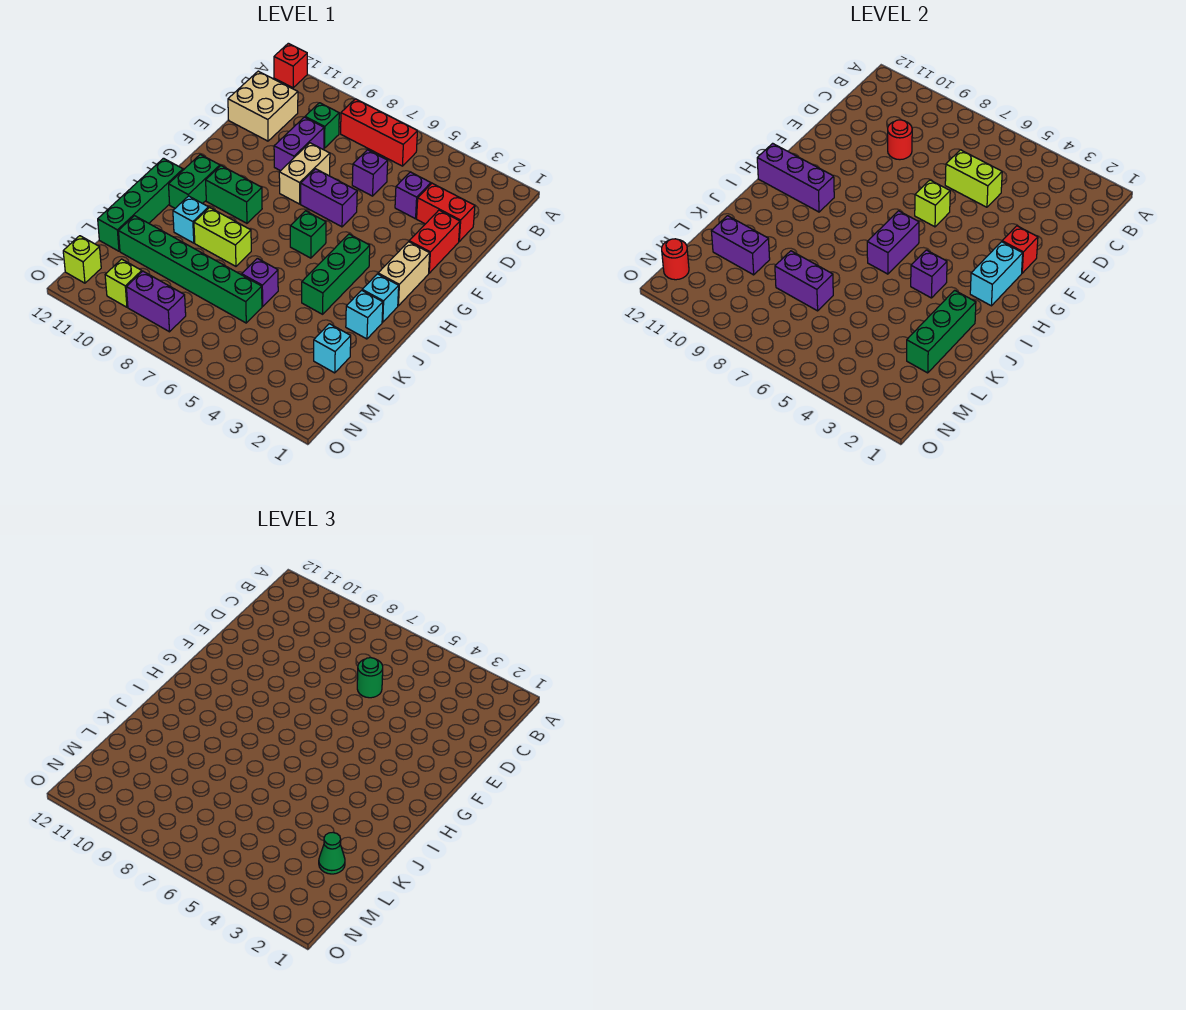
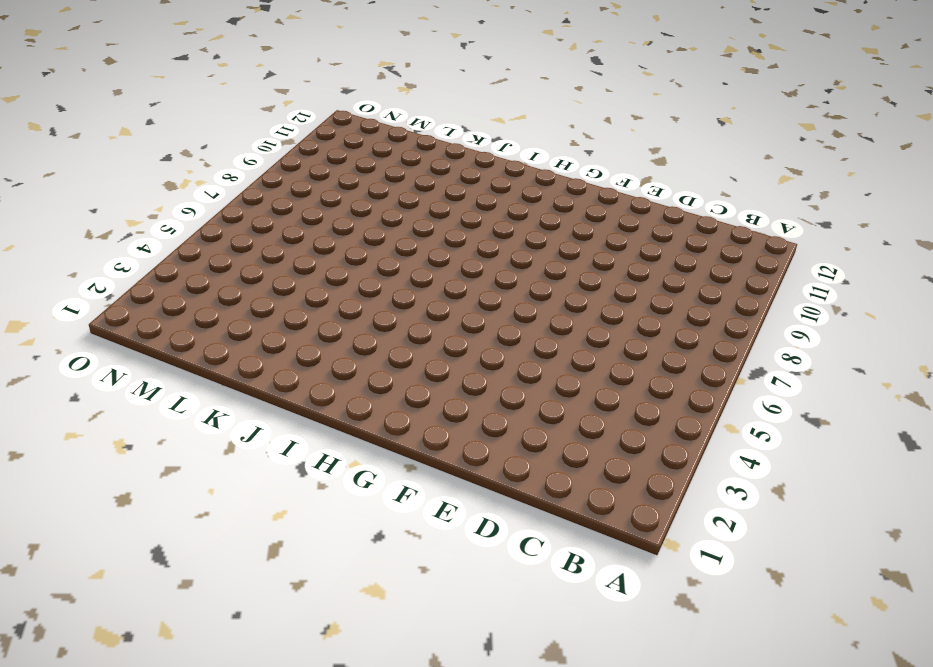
none -> red 1x1 brick [274,43,307,88]
none -> red 1x3 brick [341,99,417,166]
none -> green 1x1 brick [305,103,339,148]
none -> tan 2x2 brick [228,71,298,141]

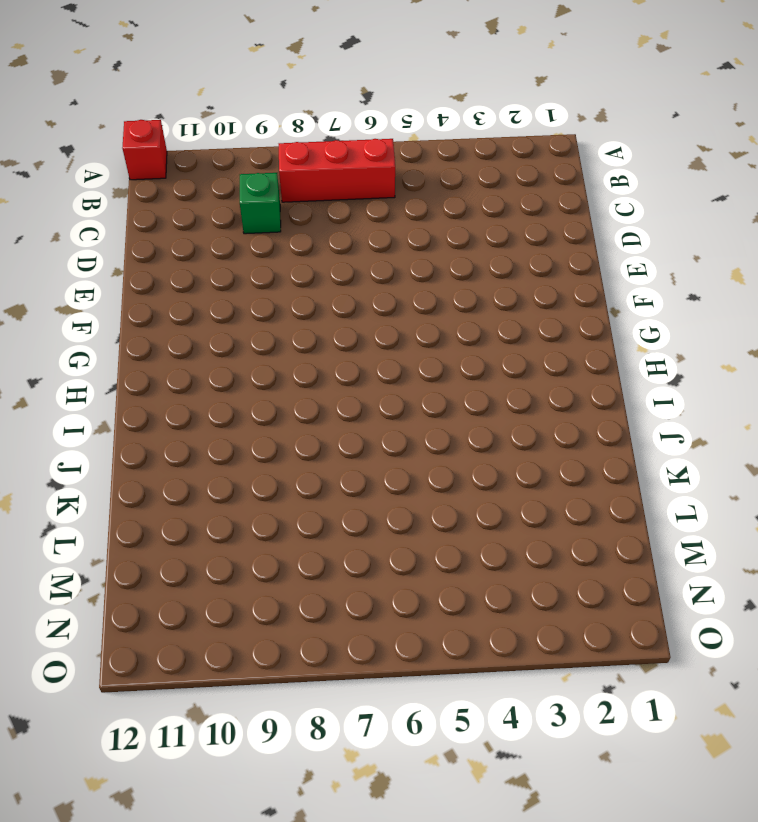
none -> tan 2x2 brick [228,71,298,141]
none -> red 1x2 brick [417,183,475,241]
none -> purple 1x1 brick [395,172,431,219]
none -> purple 1x1 brick [352,150,388,196]

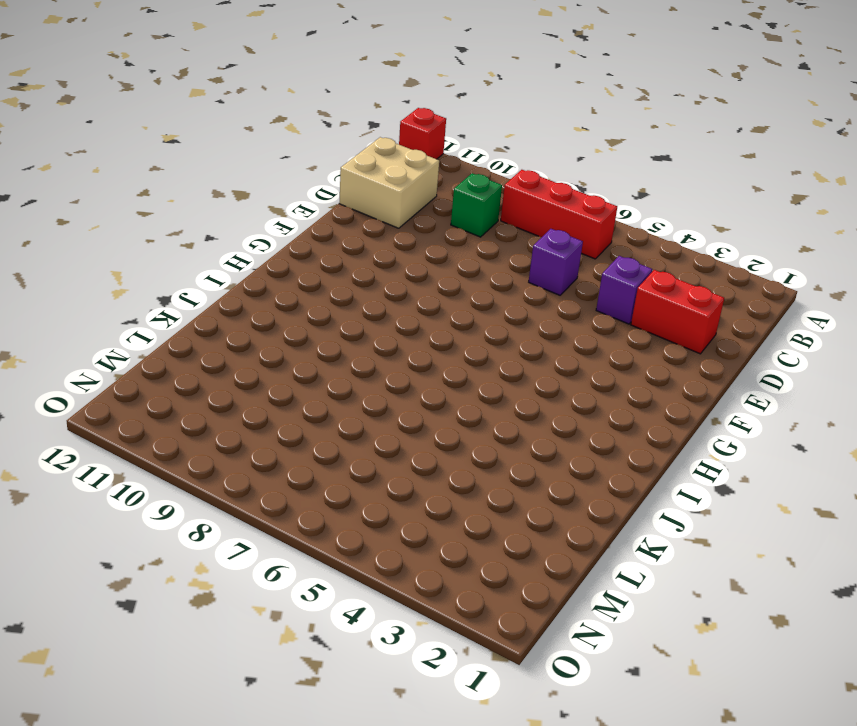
none -> purple 1x2 brick [274,117,324,171]
none -> red 1x2 brick [409,210,460,273]
none -> tan 1x2 brick [279,143,330,204]
none -> purple 1x2 brick [301,169,357,227]

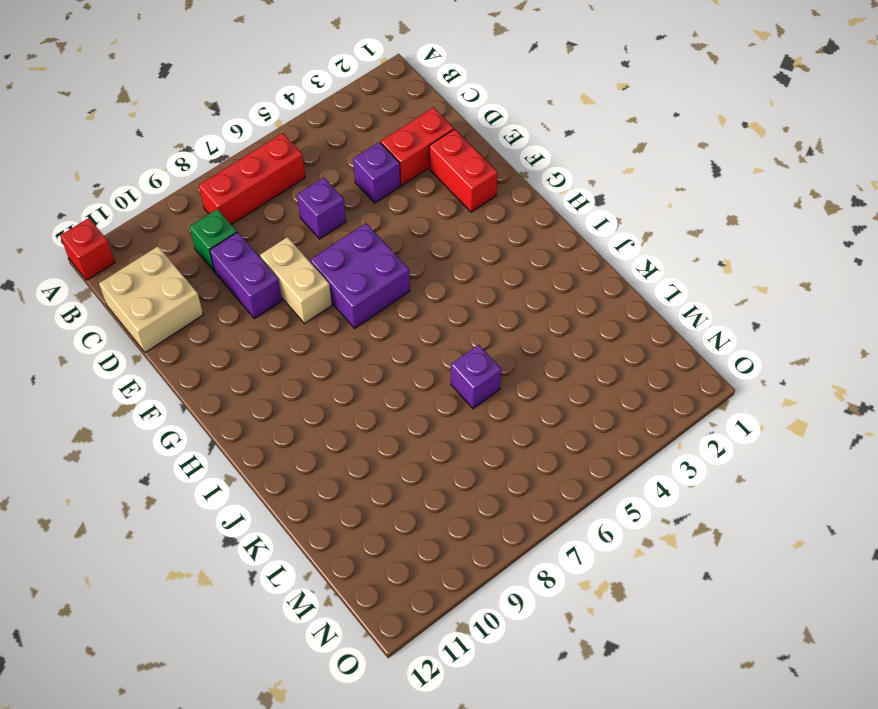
purple 2x2 brick [310,223,410,328] -> purple 1x2 brick [301,169,357,227]
none -> tan 1x2 brick [378,242,430,306]
none -> green 1x3 brick [302,234,370,314]
none -> green 1x1 brick [290,211,326,258]
none -> green 1x2 brick [206,166,262,223]

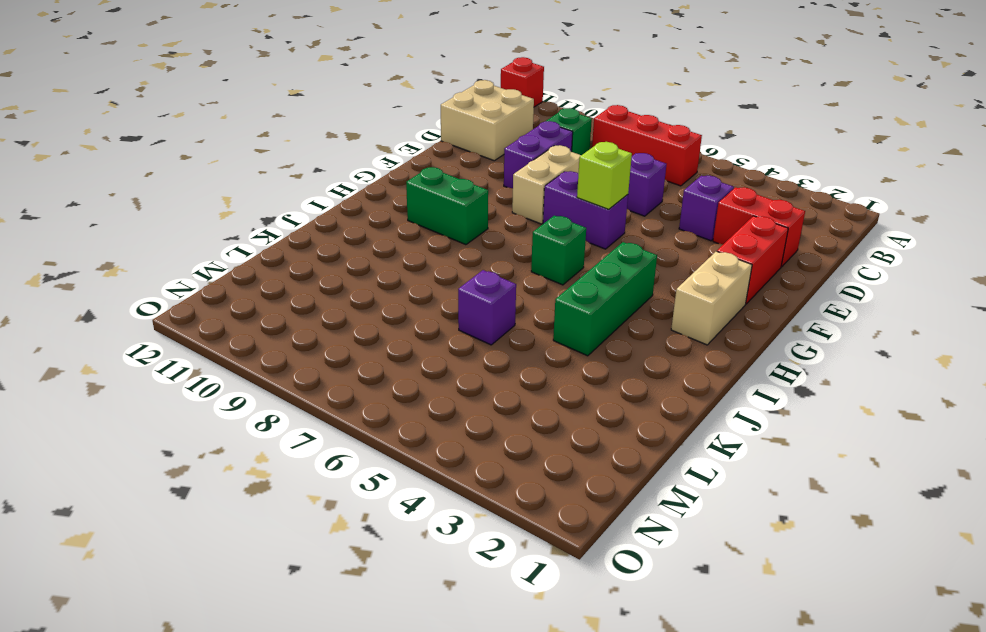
none -> green 1x2 brick [169,154,220,208]
none -> cyan 1x1 brick [362,274,399,322]
none -> green 1x4 brick [98,158,183,251]
none -> cyan 1x1 brick [346,290,383,339]

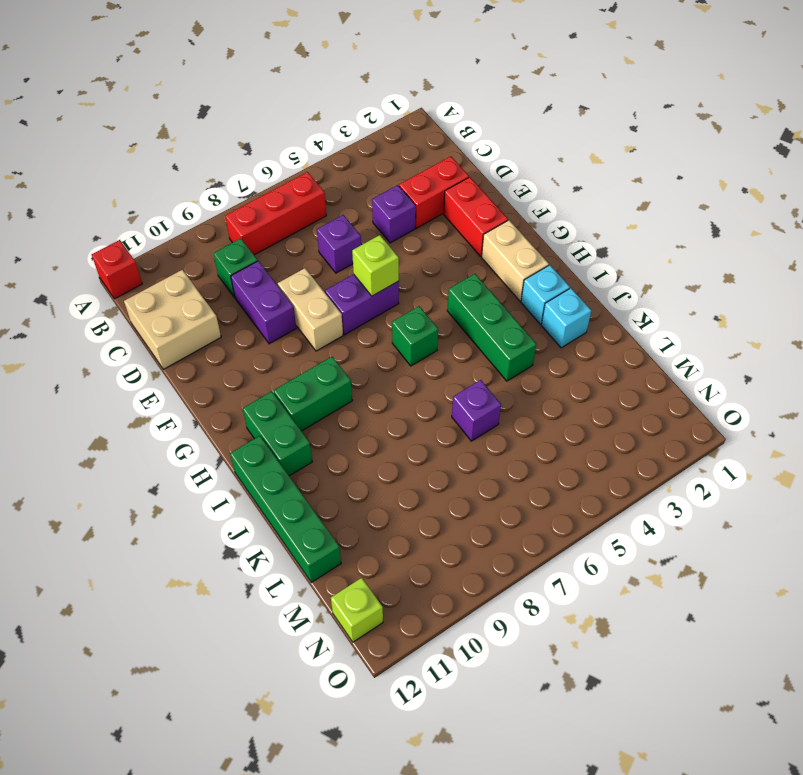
none -> lime 1x2 brick [194,208,251,266]
none -> cyan 1x1 brick [173,196,209,243]
none -> cyan 1x1 brick [314,324,351,373]
none -> green 1x6 brick [118,216,262,323]

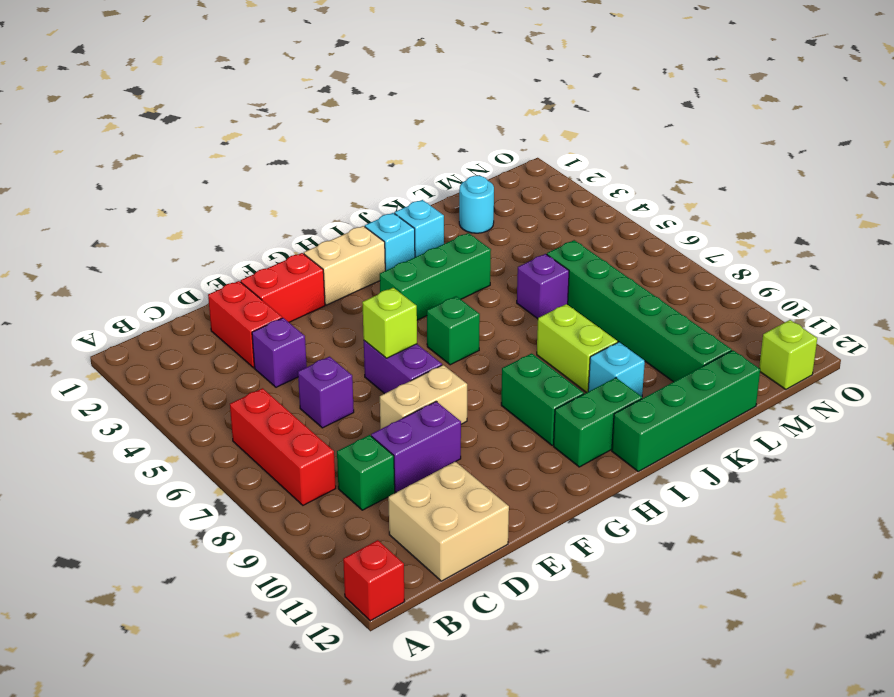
cyan 1x1 round brick [459,176,494,233] -> cyan 1x1 brick [314,324,351,373]
none -> purple 1x2 brick [126,271,186,332]
none -> lime 1x1 brick [105,259,142,307]
none -> lime 1x2 brick [945,150,1002,207]
none -> red 1x1 round brick [888,120,912,160]

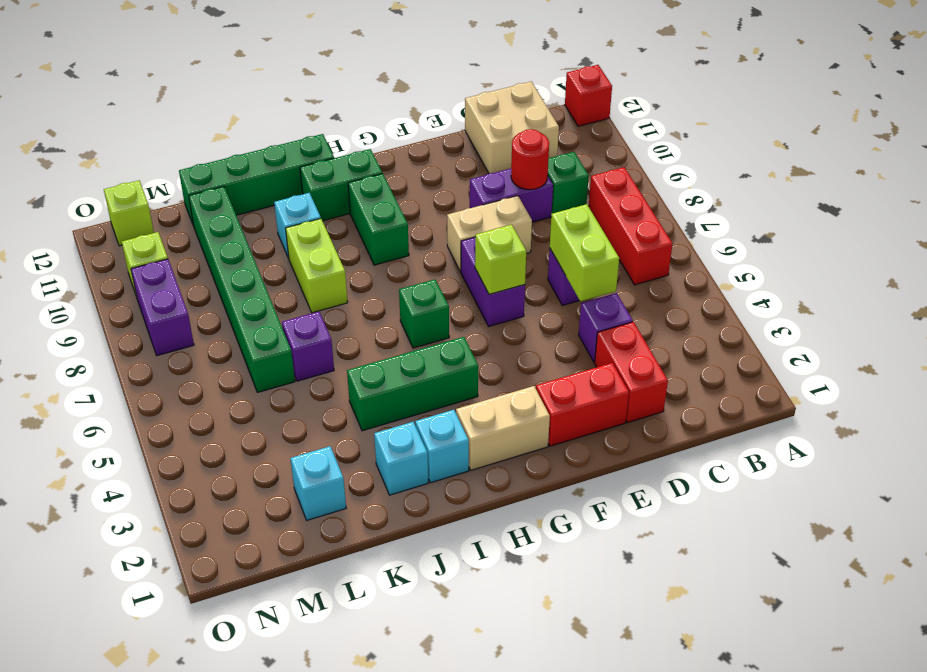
none -> red 1x1 brick [1002,226,1038,273]
none -> cyan 1x2 brick [970,242,1023,306]
none -> purple 1x2 brick [867,211,919,274]
none -> purple 1x3 brick [757,143,834,212]

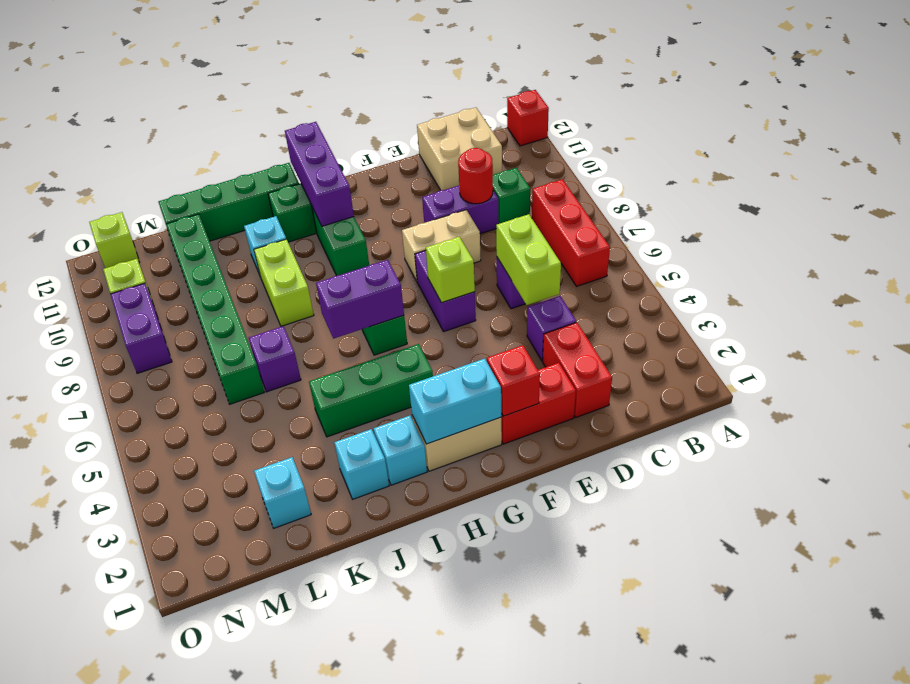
none -> purple 1x1 brick [911,250,947,298]
none -> green 1x3 brick [907,290,976,373]
none -> purple 1x2 brick [775,251,833,311]
none -> purple 1x2 brick [711,216,770,275]

